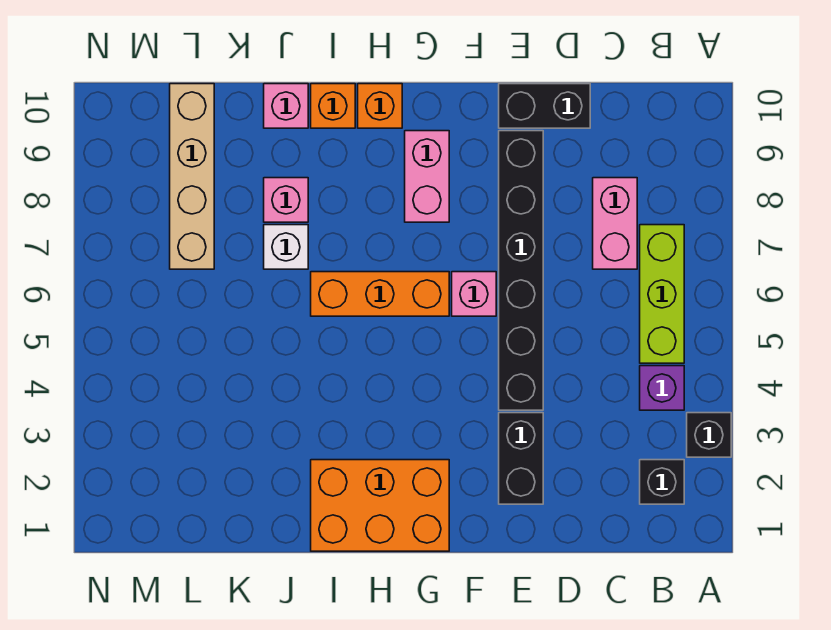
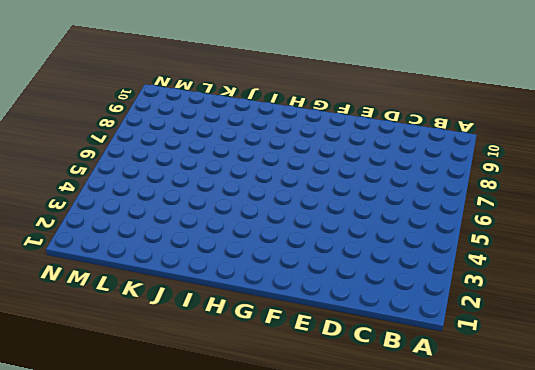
none -> black 1x1 brick [687,413,731,457]
none -> black 1x1 brick [640,460,684,504]
none -> purple 1x1 brick [640,366,684,410]

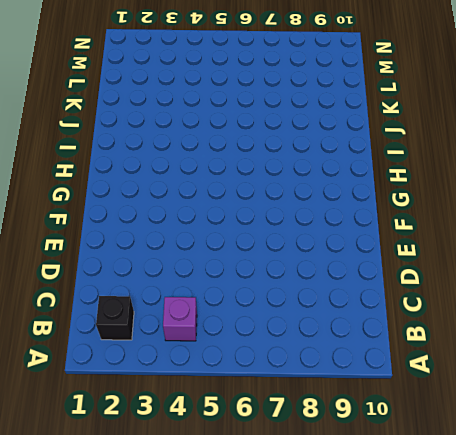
none -> black 1x1 brick [687,413,731,457]
none -> lime 1x3 brick [640,225,684,363]
none -> pink 1x2 brick [593,178,637,269]

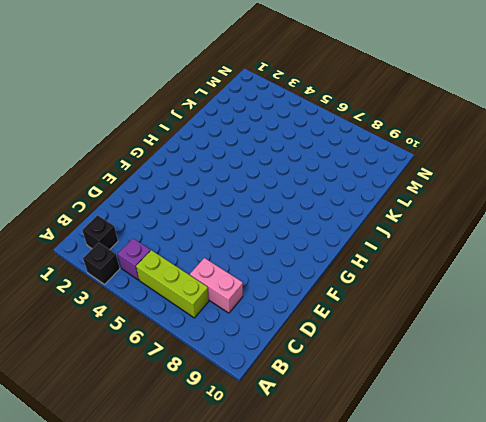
none -> black 1x2 brick [499,84,590,128]
none -> black 1x2 brick [499,413,543,504]
none -> black 1x6 brick [499,131,543,410]

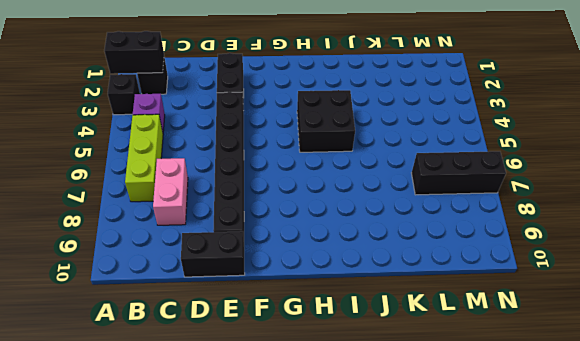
black 1x2 brick [104,31,164,74] -> none
black 2x2 brick [297,90,355,152] -> none
black 1x3 brick [412,151,506,195] -> tan 1x4 brick [170,84,214,269]
none -> pink 1x1 brick [452,272,496,316]
none -> orange 2x3 brick [311,460,449,551]
none -> orange 1x3 brick [311,272,449,316]

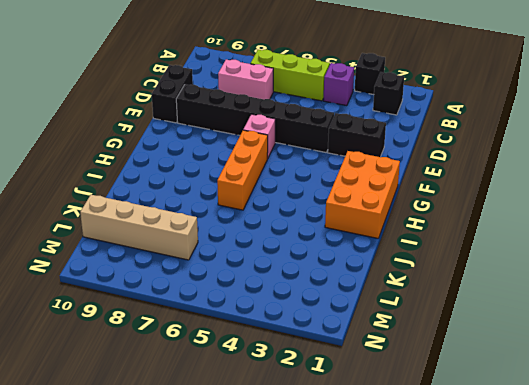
none -> pink 1x2 brick [405,131,449,222]
none -> orange 1x1 brick [358,84,402,128]
none -> orange 1x1 brick [311,84,355,128]

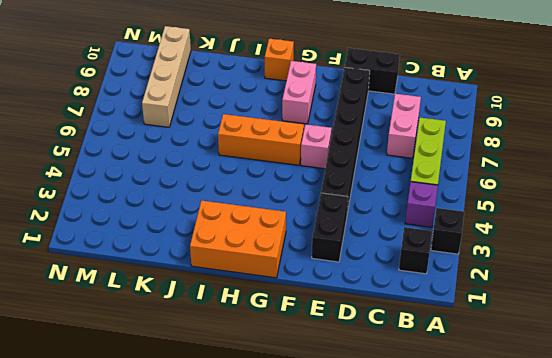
none -> orange 1x1 brick [311,84,355,128]
none -> white 1x1 brick [264,225,308,269]
none -> pink 1x1 brick [264,178,308,222]

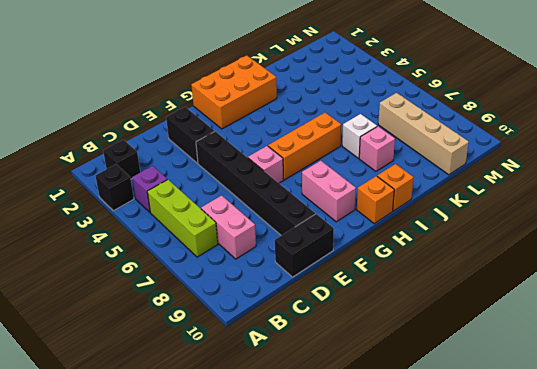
none -> pink 1x1 brick [264,84,308,128]

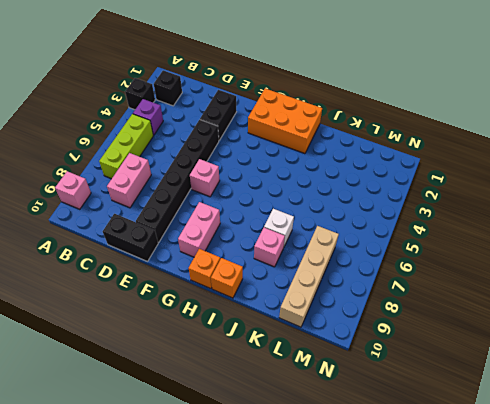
pink 1x1 brick [55,171,91,209] -> pink 1x1 brick moved to [264,84,308,128]
none -> orange 1x3 brick [311,272,449,316]

